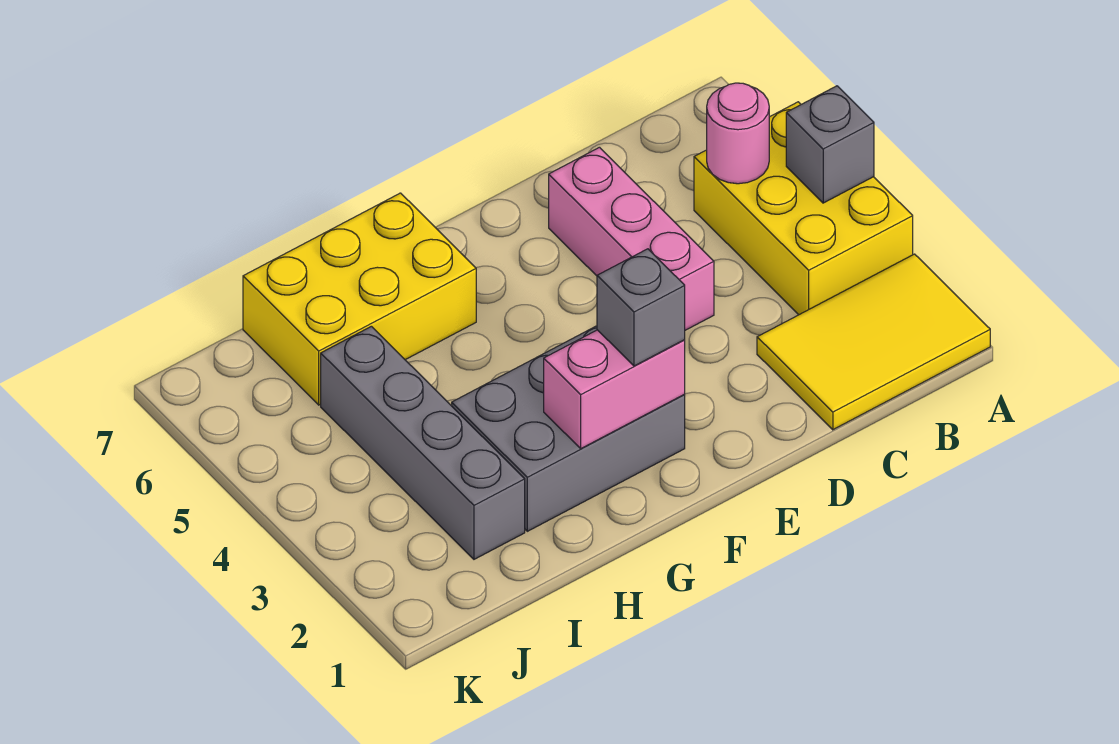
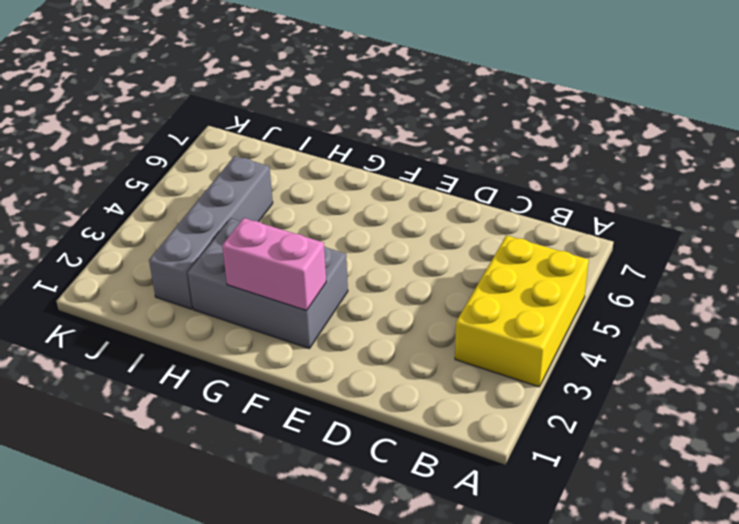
none -> yellow 2x3 tile [757,254,990,430]
none -> pink 1x3 brick [549,147,714,330]

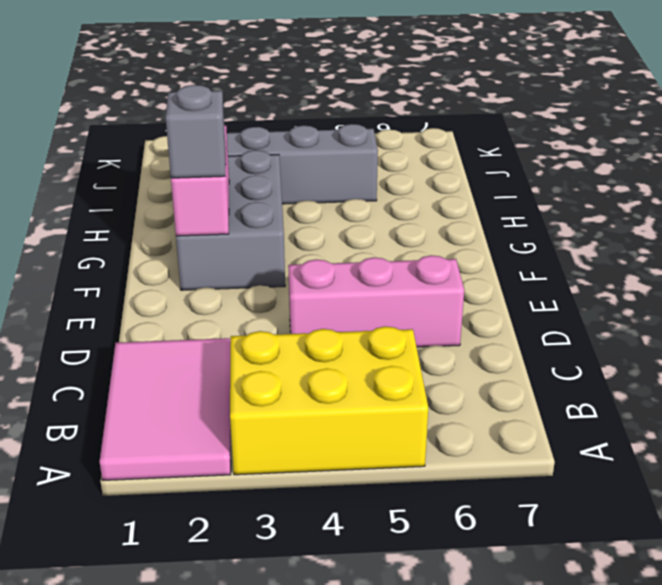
pink 2x3 tile [100,338,231,480] -> yellow 2x3 tile [757,254,990,430]
none -> yellow 2x3 brick [243,193,476,405]
none -> grey 1x1 brick [786,86,874,203]

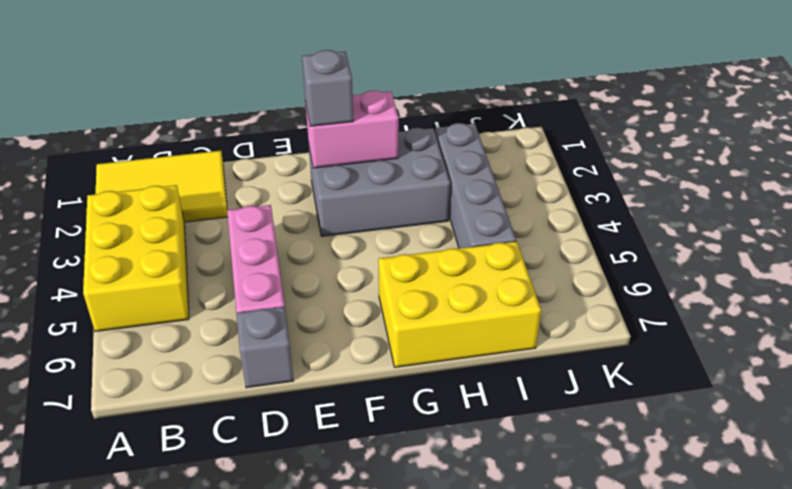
grey 1x1 brick [237,307,294,388] -> grey 1x1 brick moved to [786,86,874,203]
none -> pink 1x1 round brick [707,83,769,184]

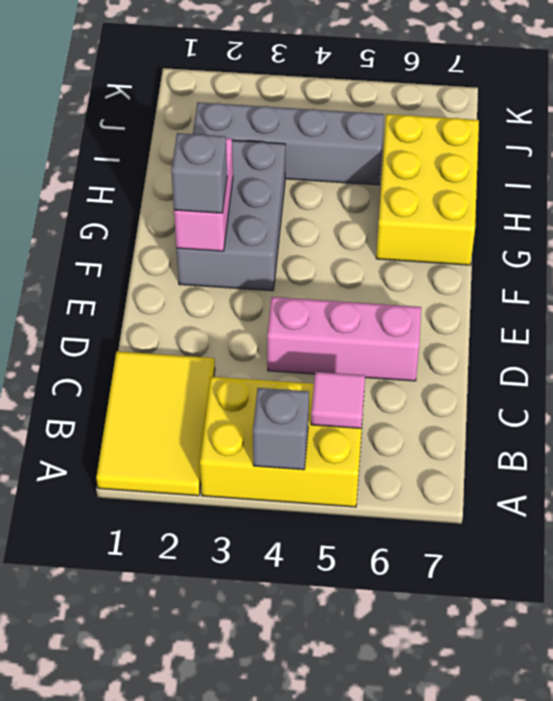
pink 1x1 tile [311,372,365,428] -> pink 1x1 round brick [707,83,769,184]

